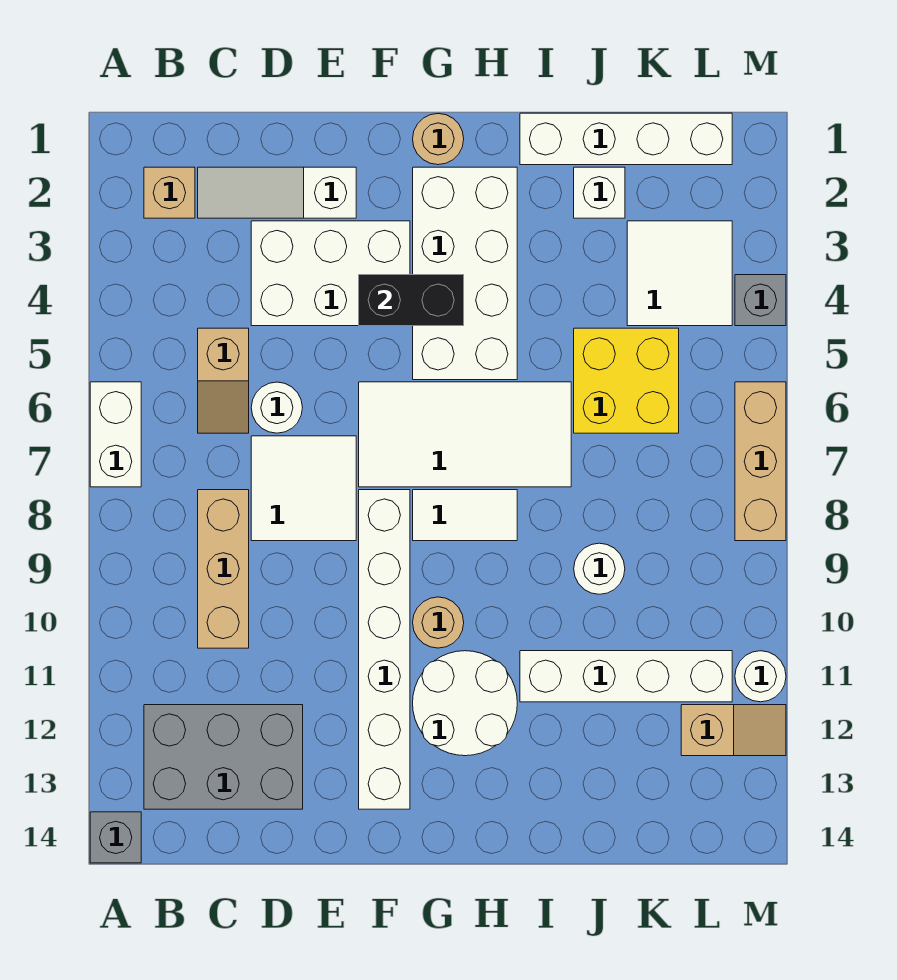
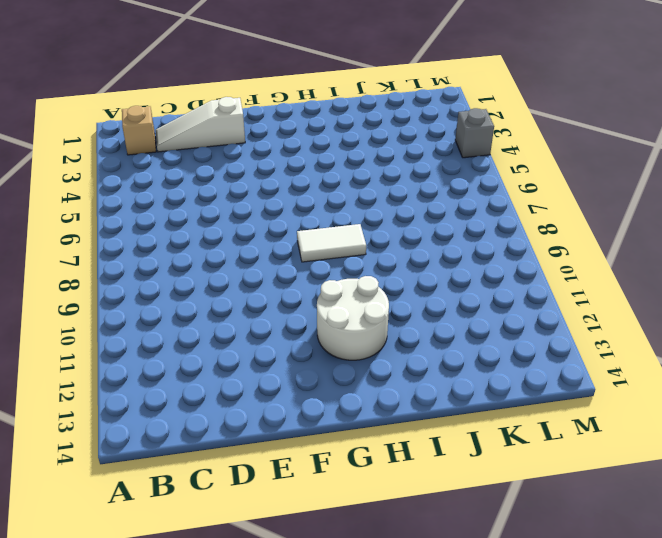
none -> white 1x2 brick [90,382,141,487]
none -> grey 1x1 brick [90,812,141,863]
none -> grey 2x3 brick [144,705,303,809]

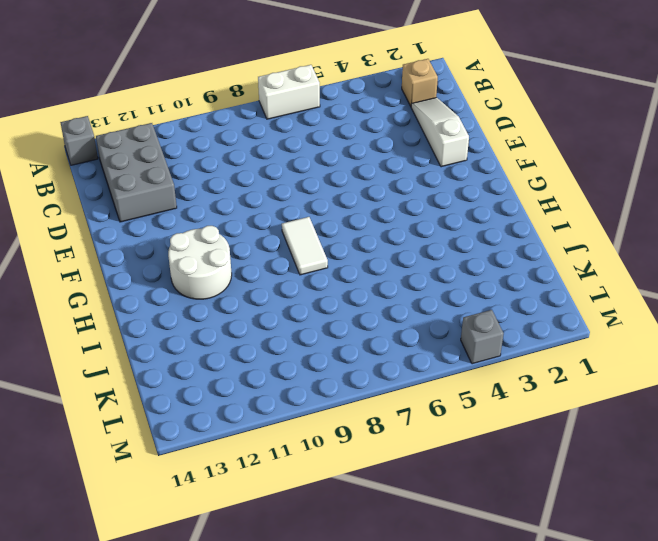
none -> tan 1x2 slope [198,328,249,433]
none -> tan 1x3 brick [198,490,249,648]
none -> white 2x3 brick [251,221,410,326]

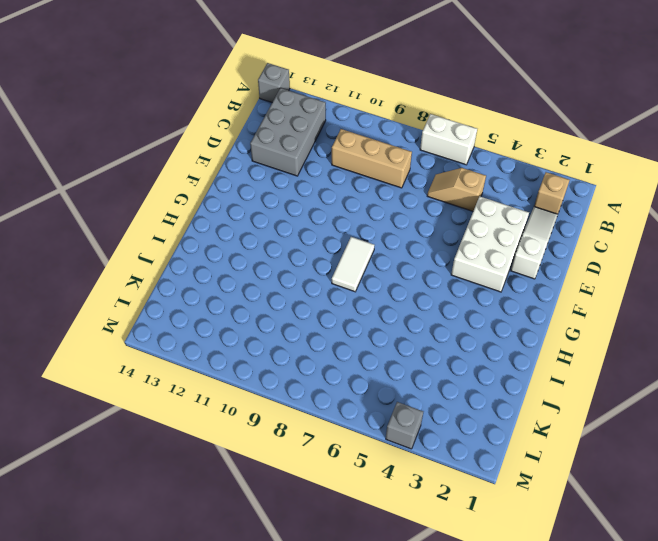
none -> white 1x1 round brick [251,382,302,433]
none -> white 2x2 tile [251,436,356,541]
none -> white 2x4 tile [359,382,571,487]

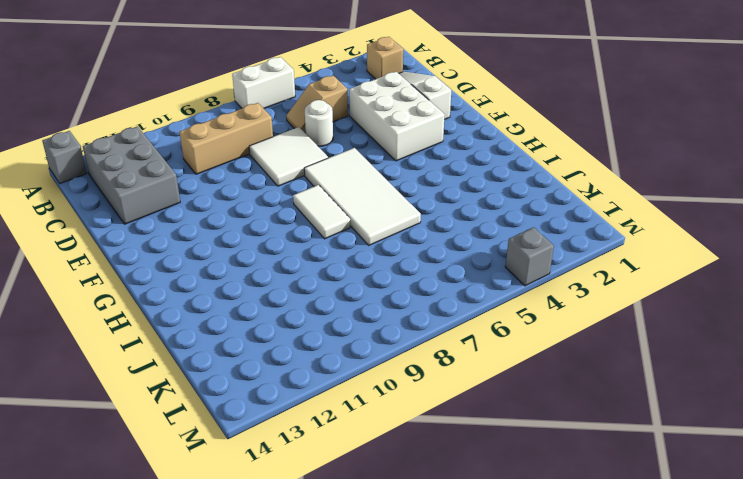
none -> white 1x6 brick [359,490,410,809]
none -> tan 1x1 round brick [413,114,464,165]
none -> white 2x4 brick [413,167,517,380]

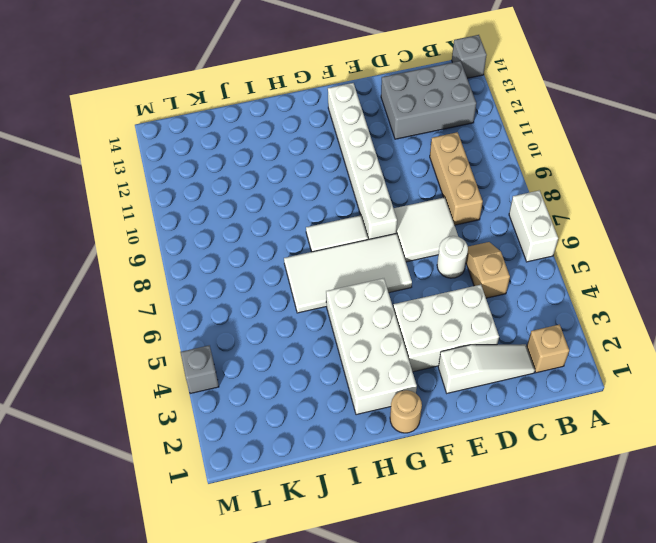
none -> tan 1x1 round brick [413,597,464,648]
none -> white 2x2 round brick [413,651,517,756]
none -> white 1x4 brick [520,113,732,165]

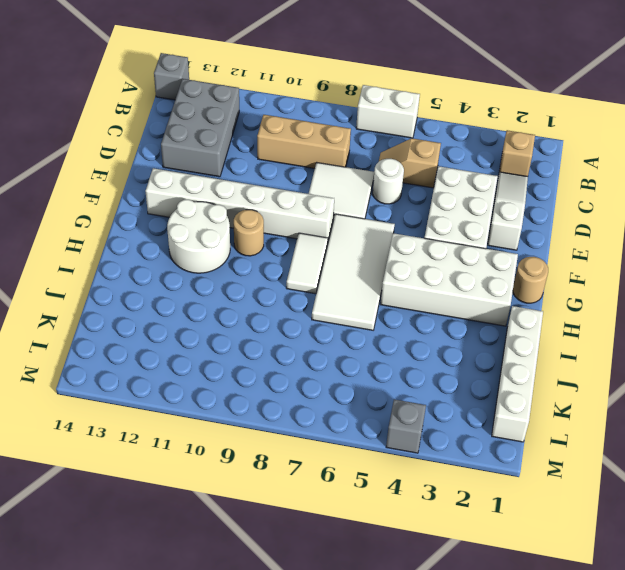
none -> white 1x4 brick [520,651,732,702]
none -> white 1x1 brick [574,167,625,218]
none -> yellow 2x2 brick [574,328,679,433]

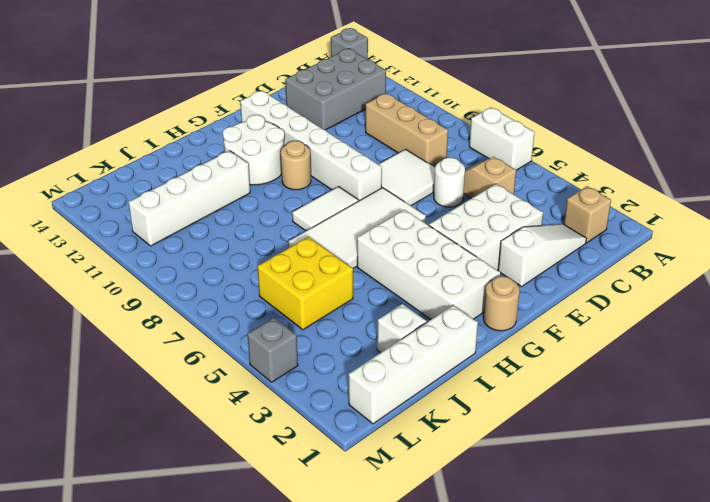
none -> white 1x1 round brick [574,543,625,594]
none -> white 2x2 tile [627,221,732,326]
none -> tan 1x2 slope [681,705,786,756]

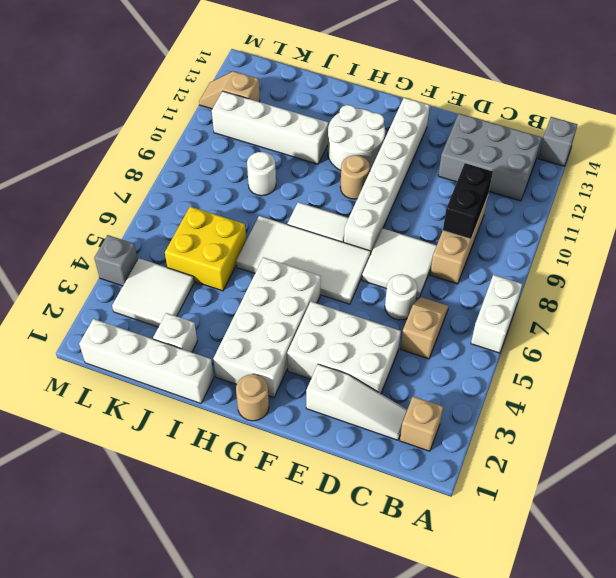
black 1x2 brick [443,163,493,239] -> black 1x2 brick turned to [359,275,464,326]
none -> tan 1x3 brick [735,382,786,541]
none -> white 1x1 round brick [735,651,786,702]

